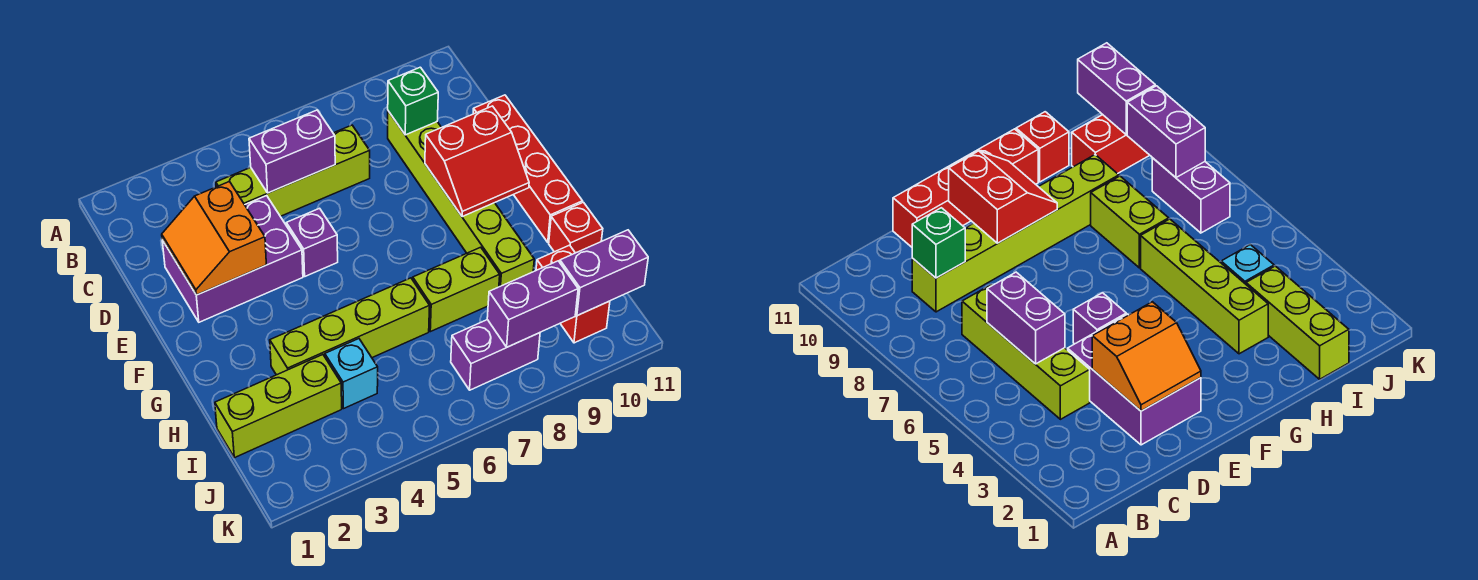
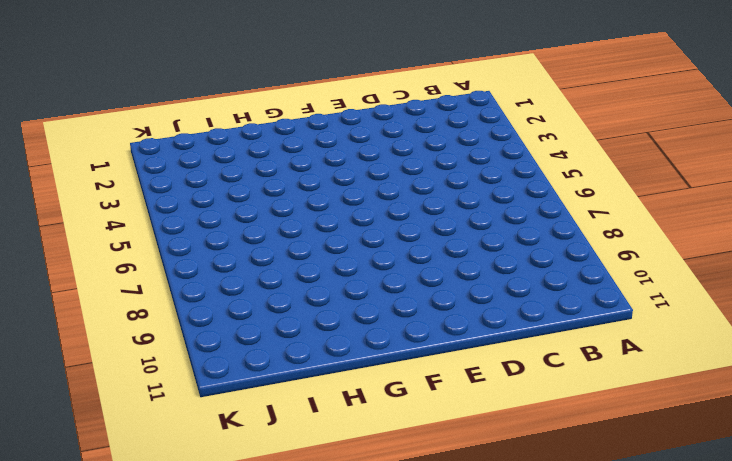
none -> lime 1x4 brick [216,125,370,216]
none -> lime 1x6 brick [388,111,534,287]
none -> purple 2x3 brick [162,196,303,322]

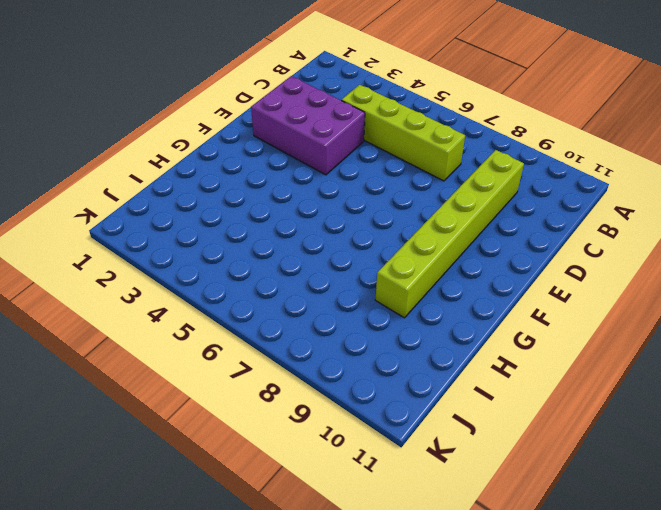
none -> red 1x4 brick [473,95,582,242]
none -> purple 1x1 brick [286,208,338,276]
none -> lime 1x4 brick [270,278,430,375]

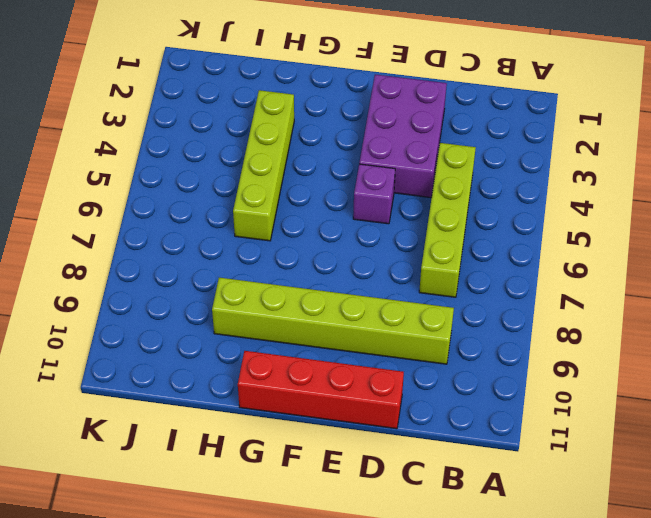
none -> lime 1x2 brick [413,247,500,332]
none -> red 1x1 brick [549,202,603,253]
none -> lime 1x3 brick [215,355,342,458]

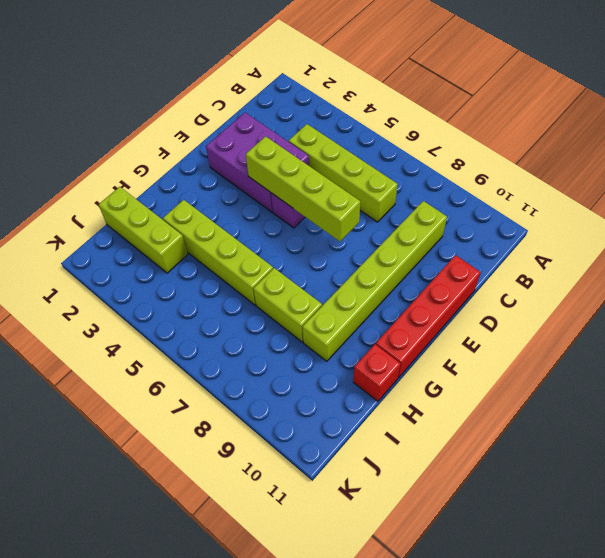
lime 1x4 brick [246,136,360,241] -> none
none -> cyan 1x1 brick [325,339,378,409]
none -> red 1x2 brick [536,245,610,343]
none -> purple 1x2 brick [451,320,540,390]

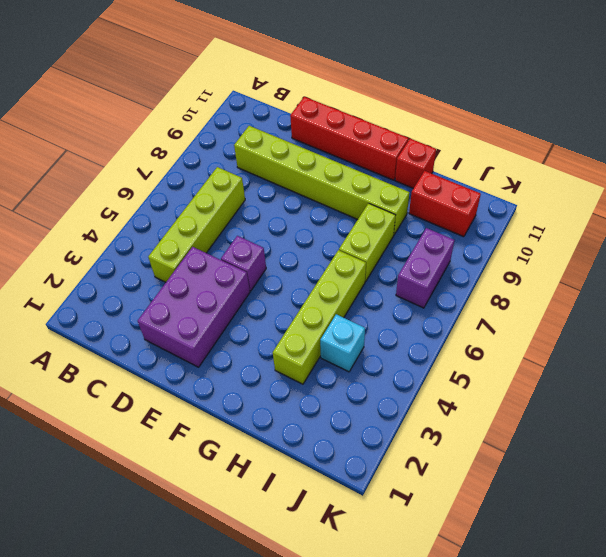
none -> lime 1x3 brick [215,355,342,458]
none -> purple 1x2 brick [249,110,335,193]
none -> green 1x1 brick [388,67,438,135]

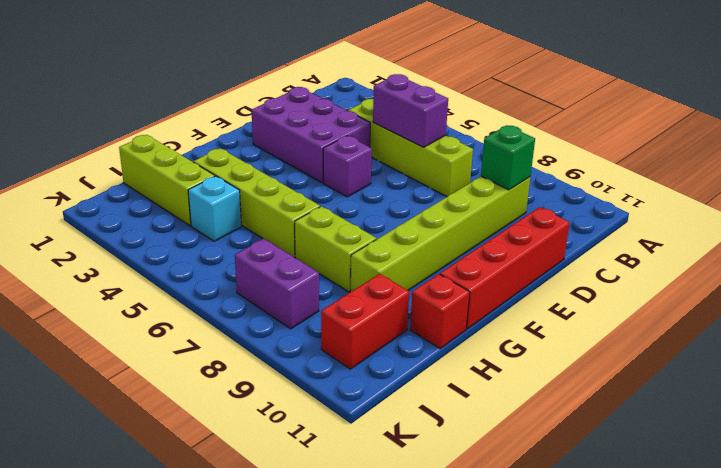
none -> orange 2x2 slope [162,181,266,295]
none -> red 2x2 slope [425,106,529,217]
none -> purple 1x2 brick [487,261,578,347]

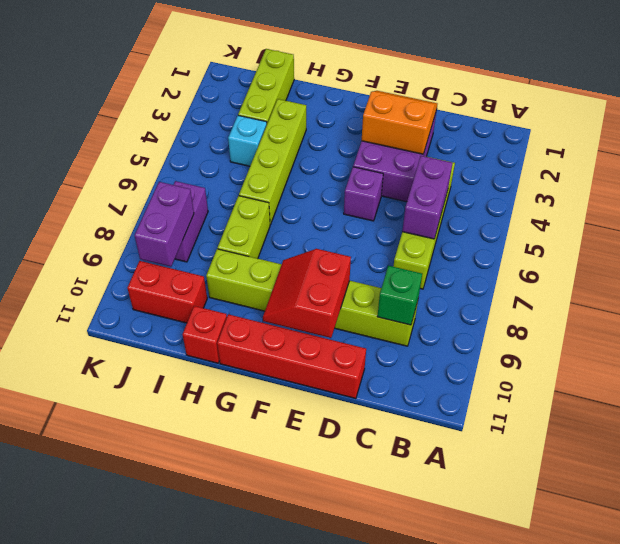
none -> purple 1x2 brick [560,230,648,316]

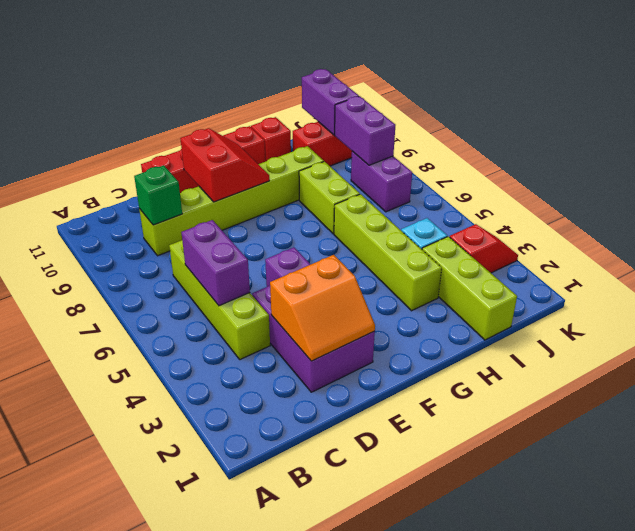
red 1x2 slope [450,224,518,273] -> none

